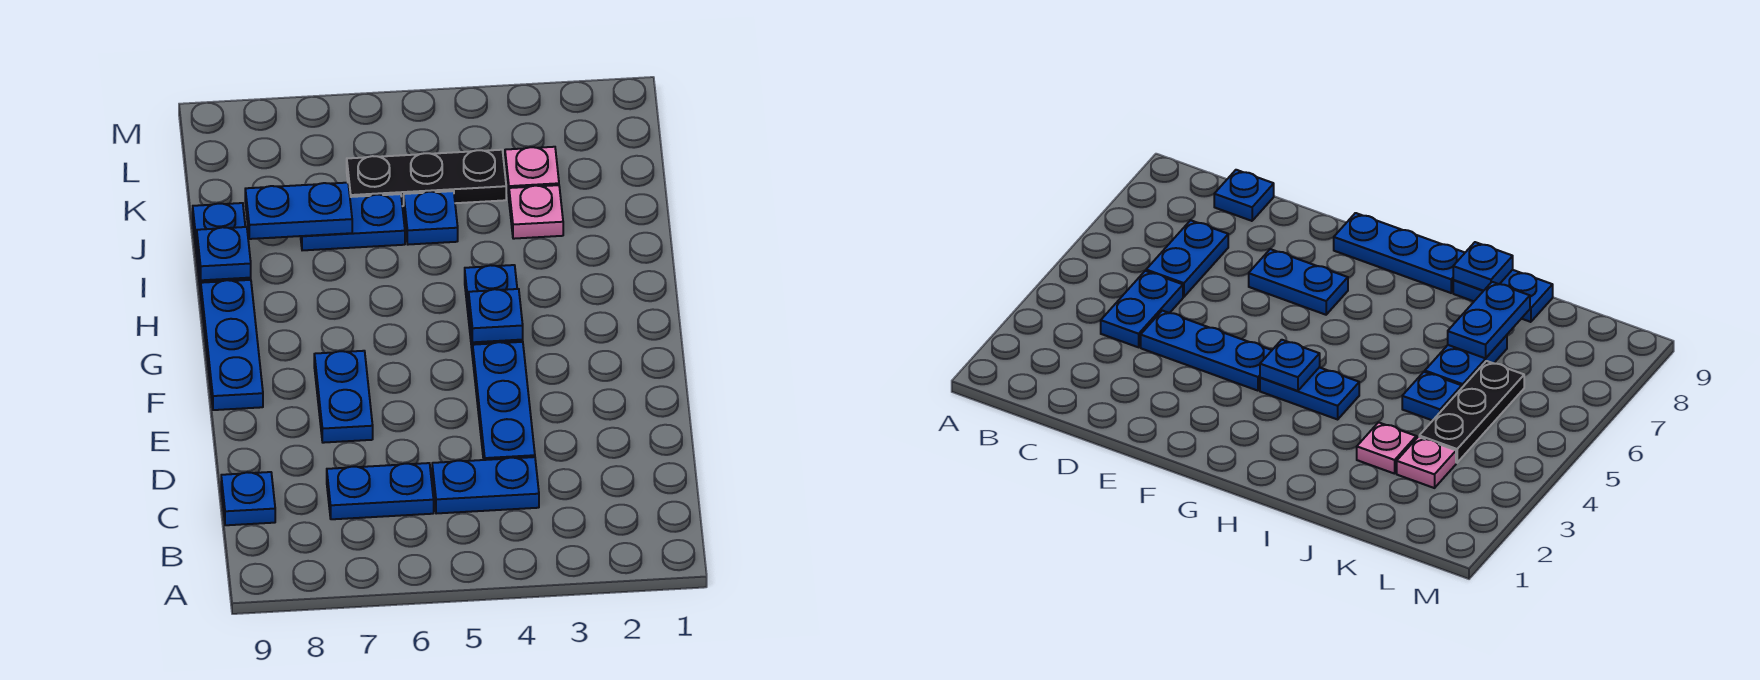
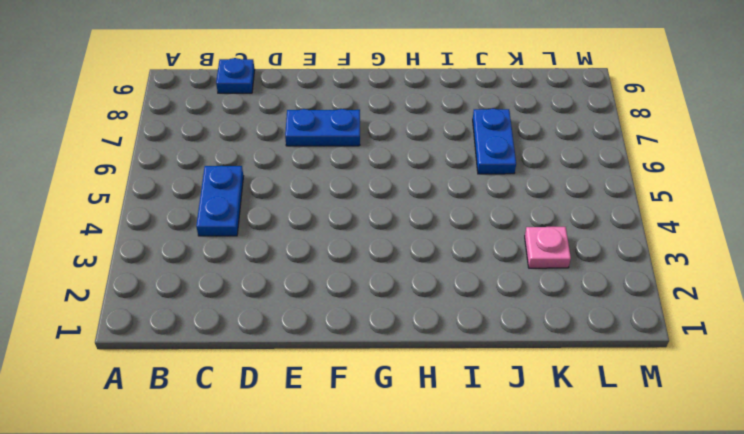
none -> blue 1x2 plate [327,463,434,519]
none -> blue 1x3 plate [473,342,535,460]
none -> blue 1x3 plate [201,280,263,410]

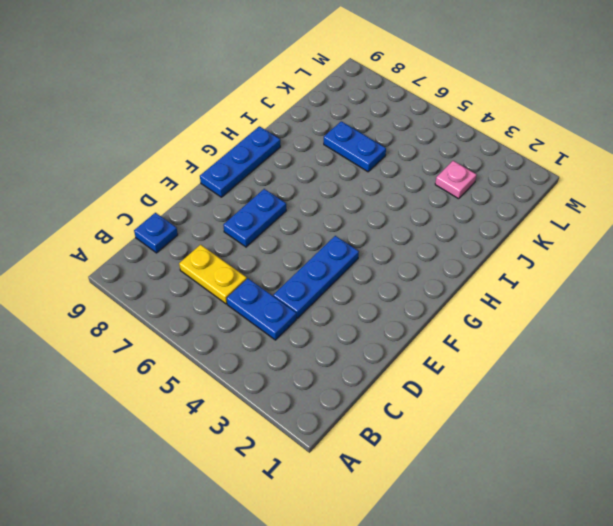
yellow 1x2 plate [179,245,247,304] -> blue 1x2 plate [327,463,434,519]
none -> blue 1x2 plate [465,265,523,357]
none -> blue 1x2 plate [193,203,251,294]
none -> pink 1x1 plate [509,185,563,239]

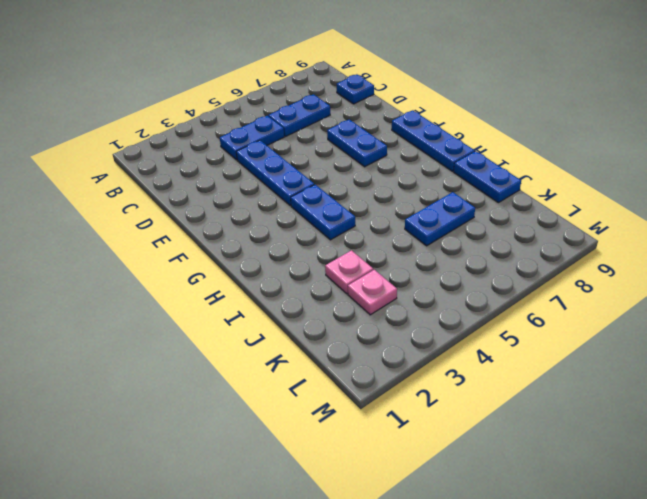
none -> blue 1x1 plate [404,191,458,245]
none -> black 1x3 plate [347,150,506,206]
none -> blue 1x1 plate [469,289,523,342]

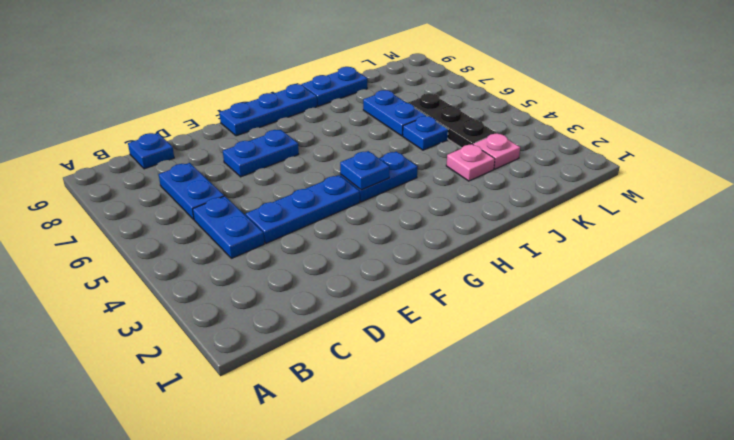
none -> blue 1x1 plate [197,227,251,280]
none -> blue 1x2 plate [245,183,352,239]

